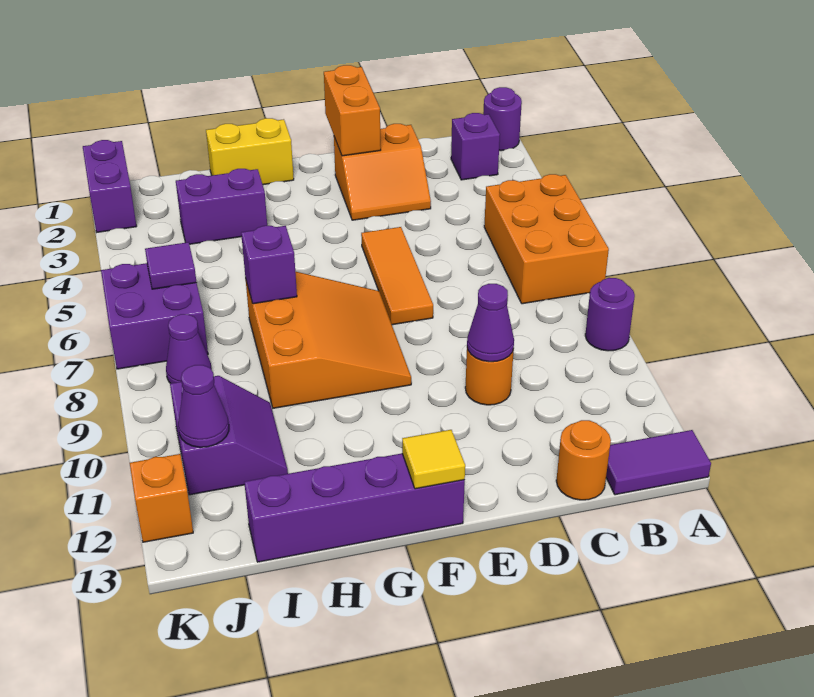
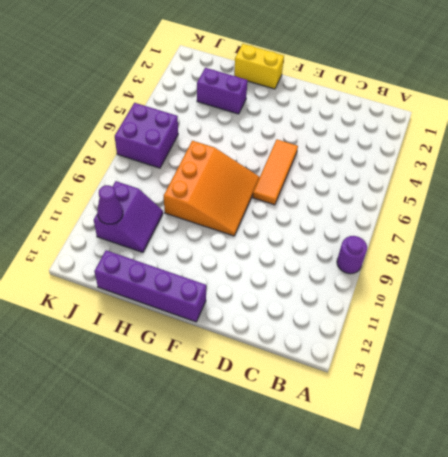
none -> purple 1x1 round brick [483,87,522,151]
none -> orange 2x3 brick [484,174,609,304]
none -> purple 1x2 tile [606,430,711,495]

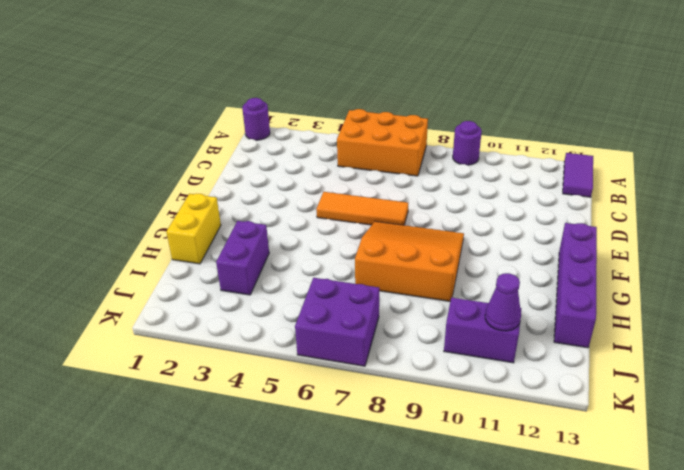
none -> purple 1x1 brick [451,113,500,180]
none -> orange 1x1 round brick [556,420,611,500]
none -> orange 2x2 slope [334,124,431,220]

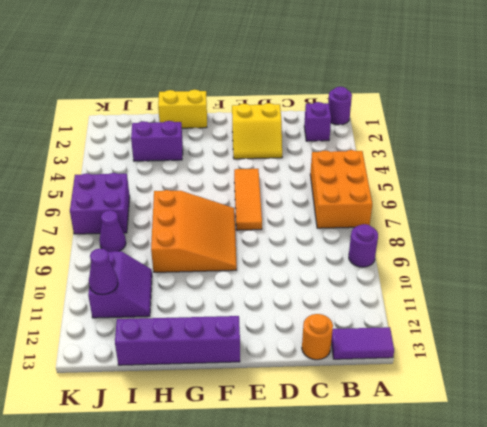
yellow 2x2 slope [232,103,282,159] -> orange 2x2 slope [334,124,431,220]
none -> orange 1x1 round brick [465,348,514,405]
none -> purple 1x2 brick [83,140,137,232]
none -> orange 1x1 brick [130,454,193,542]

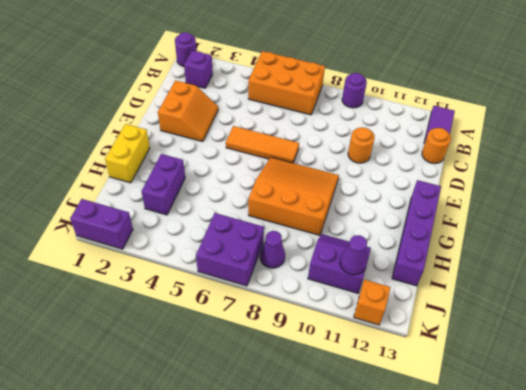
none -> purple 1x1 cone [467,284,514,362]
none -> orange 1x2 brick [324,65,381,156]
none -> yellow 1x1 tile [402,430,465,489]

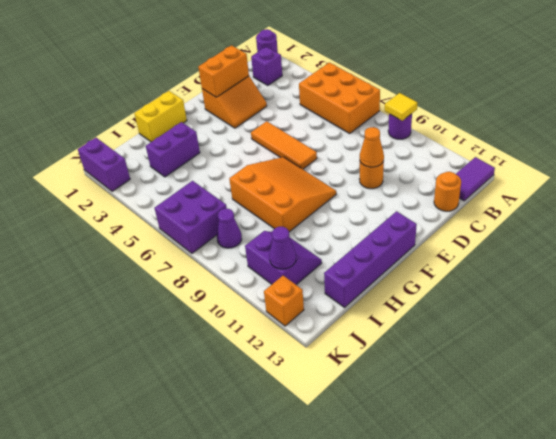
yellow 1x1 tile [385,93,417,121] -> yellow 1x1 tile moved to [402,430,465,489]
orange 1x2 brick [198,45,249,97] -> orange 1x2 brick turned to [324,65,381,156]
orange 1x1 cone [360,127,384,167] -> purple 1x1 cone [467,284,514,362]
none -> purple 1x1 brick [241,226,297,304]
none -> purple 1x1 tile [145,242,197,289]

